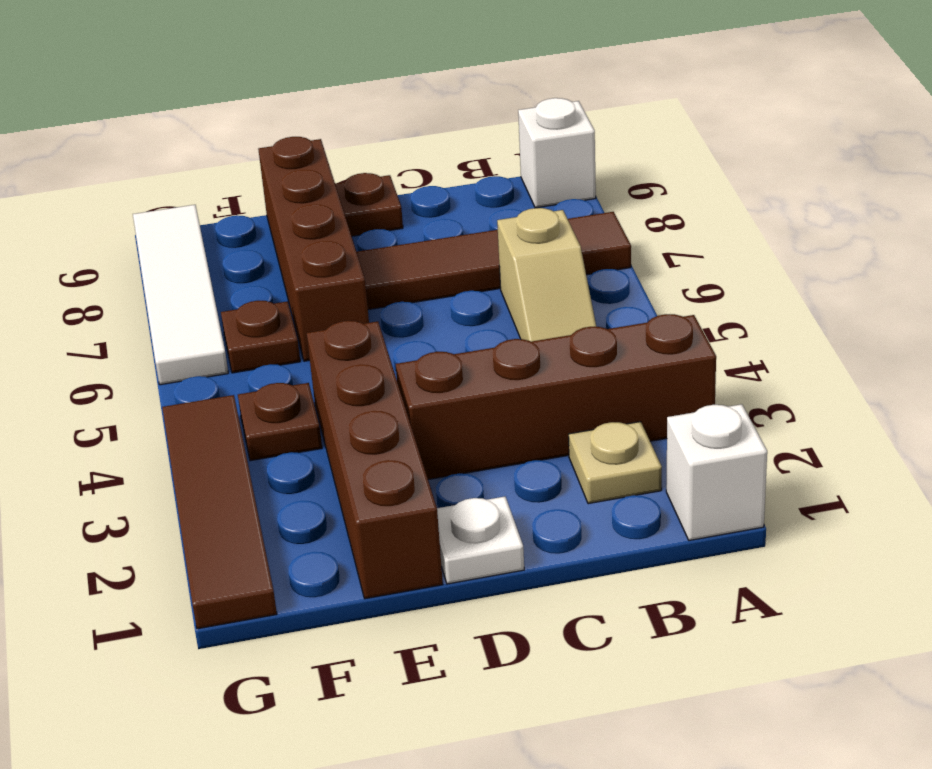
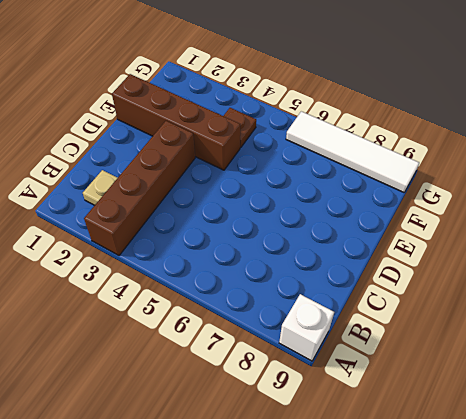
none -> white 1x1 brick [666,404,767,541]
none -> brown 1x4 tile [357,212,631,310]
none -> tan 1x2 slope [497,208,596,342]

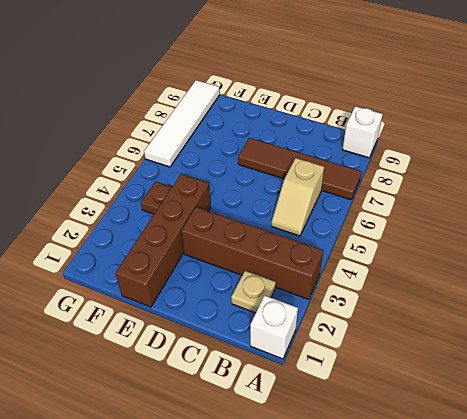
none -> white 1x1 plate [437,497,524,584]
none -> brown 1x1 plate [335,173,403,236]
none -> brown 1x4 brick [258,137,369,361]

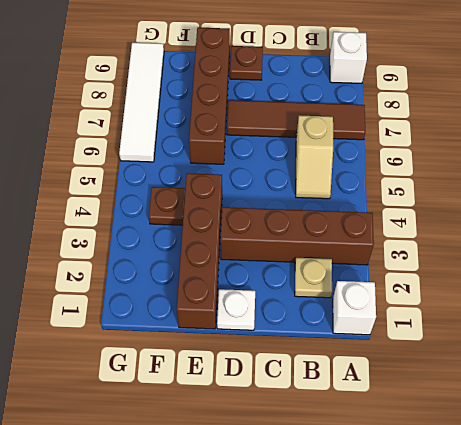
none -> brown 1x1 plate [221,301,300,373]
none -> brown 1x4 tile [162,395,277,629]

